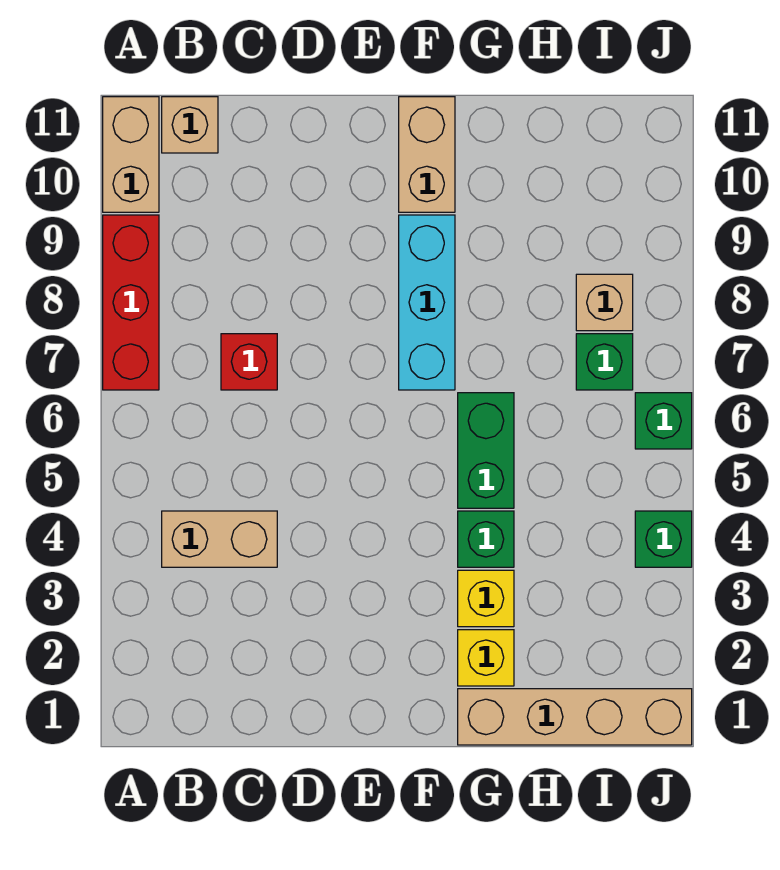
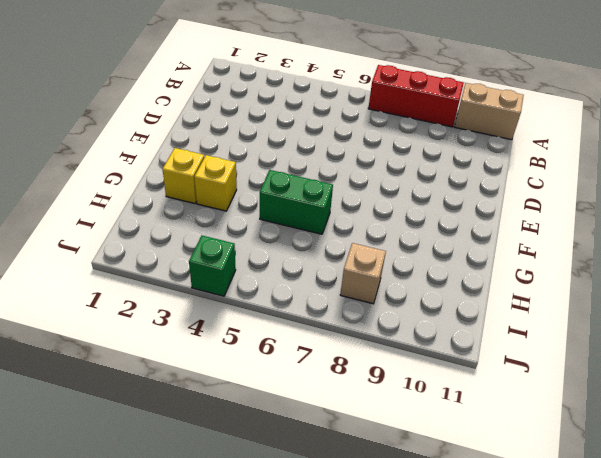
none -> tan 1x2 brick [162,511,277,567]
none -> tan 1x1 brick [162,97,218,153]
none -> red 1x1 brick [221,334,277,390]

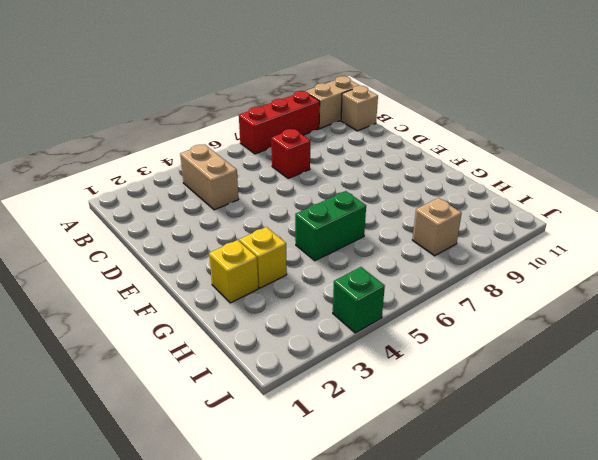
none -> cyan 1x3 brick [399,215,455,390]
none -> tan 1x2 brick [399,97,455,212]
none -> tan 1x4 brick [458,689,692,745]

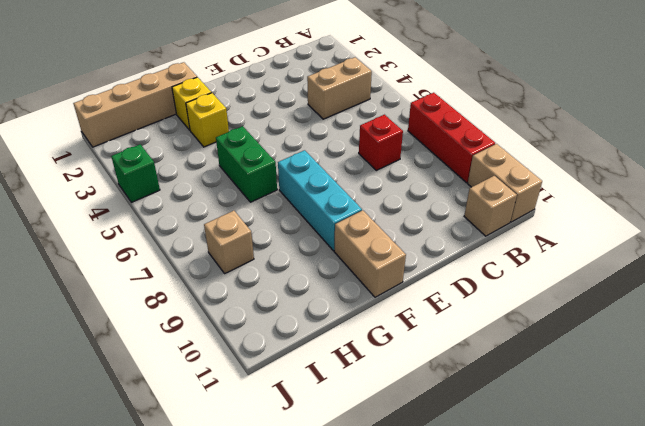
none -> green 1x1 brick [458,511,514,567]
none -> green 1x1 brick [576,334,633,390]
none -> green 1x1 brick [635,393,692,449]

